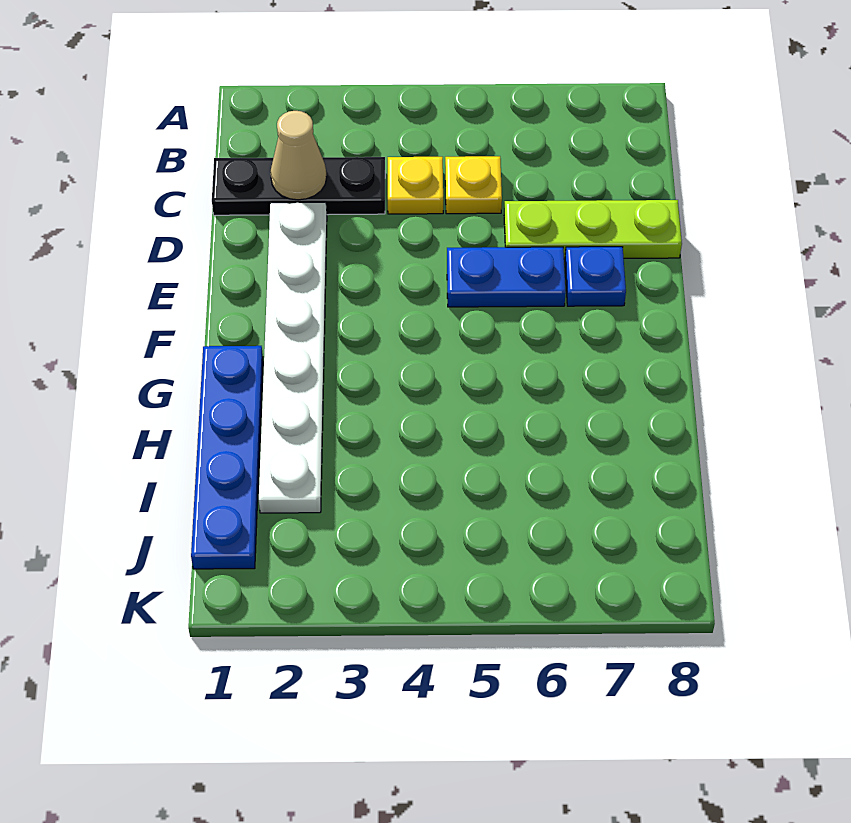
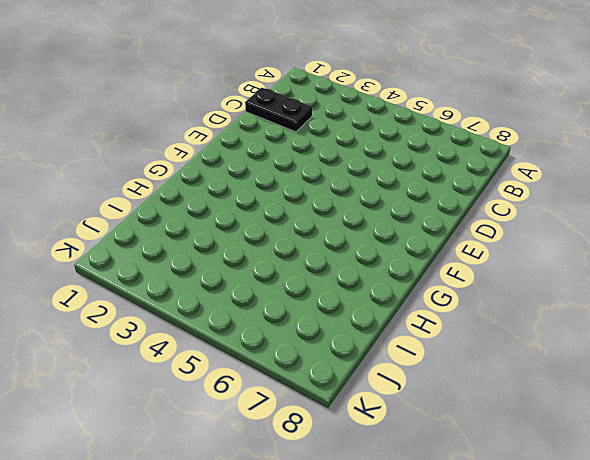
black 1x2 plate [245,88,312,132] -> black 1x3 plate [212,157,385,215]
none -> yellow 1x1 plate [388,157,443,214]
none -> yellow 1x1 plate [445,156,502,214]

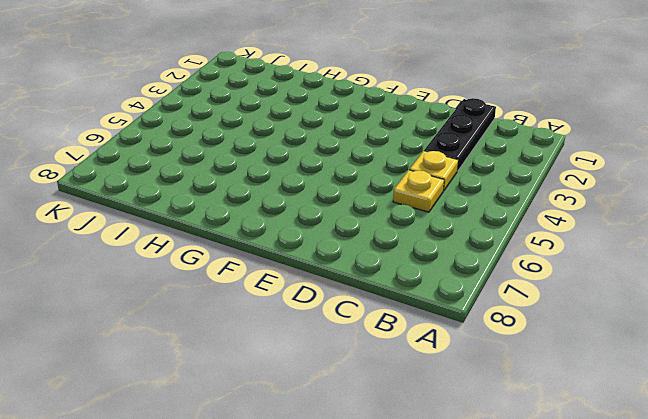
none -> white 1x6 plate [259,202,327,513]
none -> lime 1x3 plate [504,200,682,259]

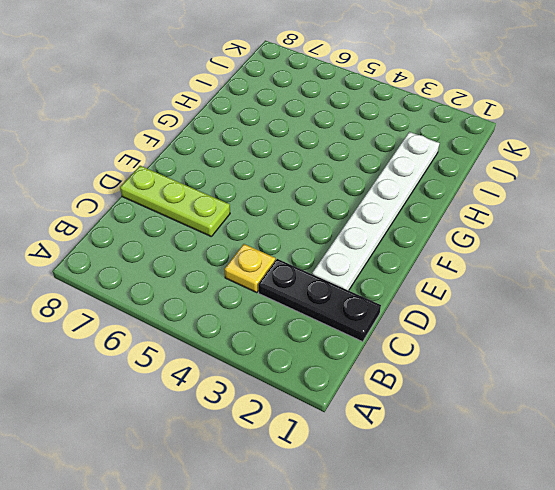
none -> yellow 1x1 plate [445,156,502,214]
none -> blue 1x2 plate [447,247,566,307]

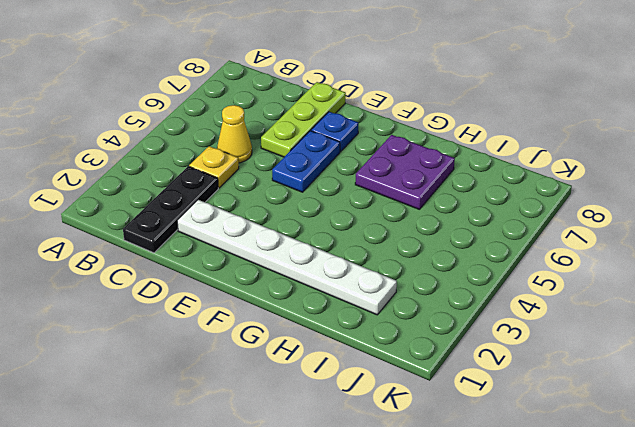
yellow 1x1 cone [217,105,252,163] -> yellow 1x1 plate [445,156,502,214]
purple 2x2 plate [355,135,455,210] -> none
none -> blue 1x4 plate [191,346,263,569]
none -> tan 1x1 cone [270,111,327,200]

